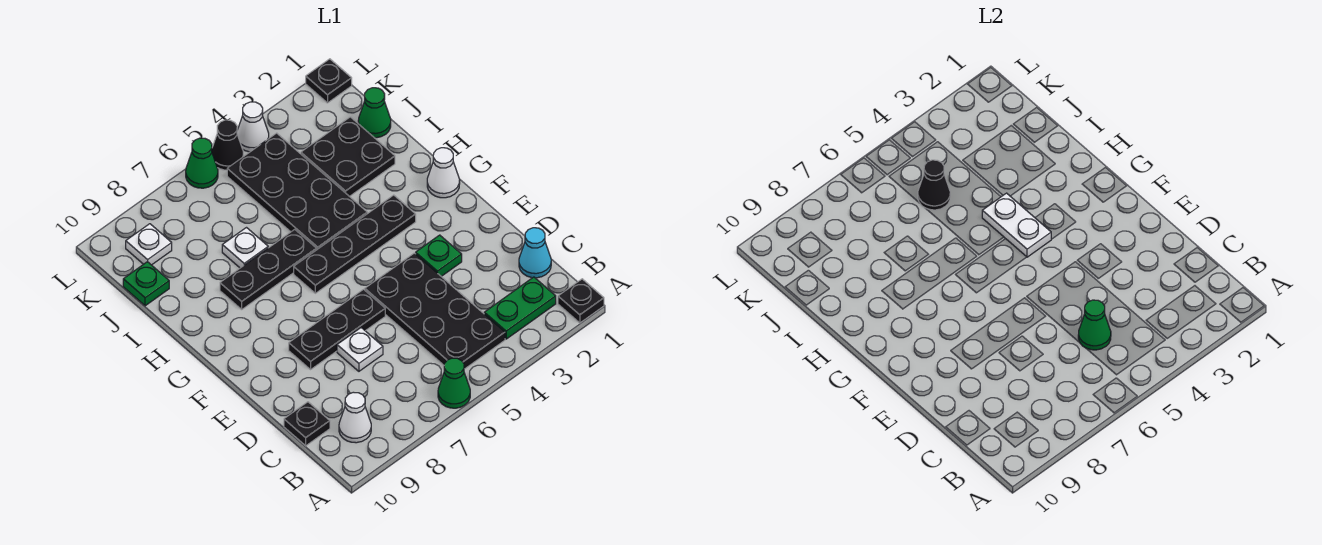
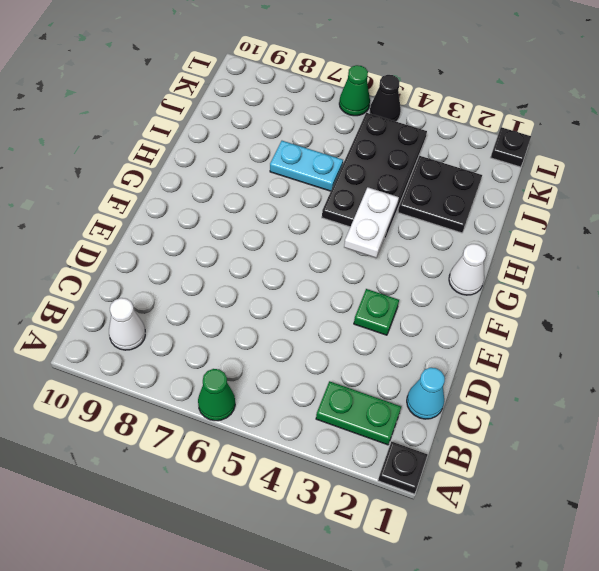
cyan 1x2 plate [270,141,343,191] -> white 1x1 plate [222,228,268,268]
none -> black 2x4 plate [365,253,505,369]
none -> black 1x1 plate [284,402,330,446]
none -> white 1x1 plate [337,328,383,371]

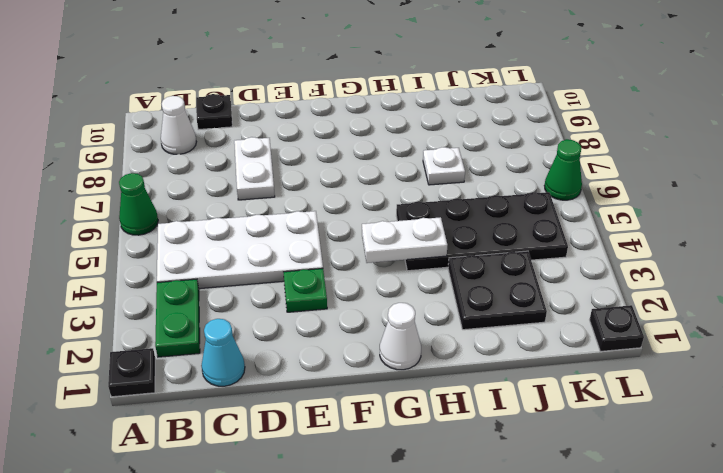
white 2x4 plate [157,211,323,289] -> black 2x4 plate [365,253,505,369]
white 1x2 plate [234,137,275,200] -> white 1x1 plate [337,328,383,371]
none -> black 1x3 plate [289,289,385,369]
none -> black 1x4 plate [294,195,416,293]
none -> black 1x3 plate [220,229,317,309]

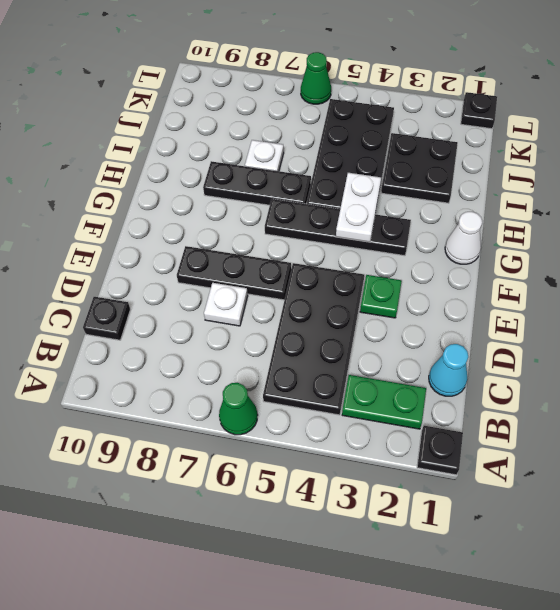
none -> white 1x1 cone [339,392,371,443]
none -> green 1x1 cone [358,88,391,138]
none -> green 1x1 plate [123,262,169,306]

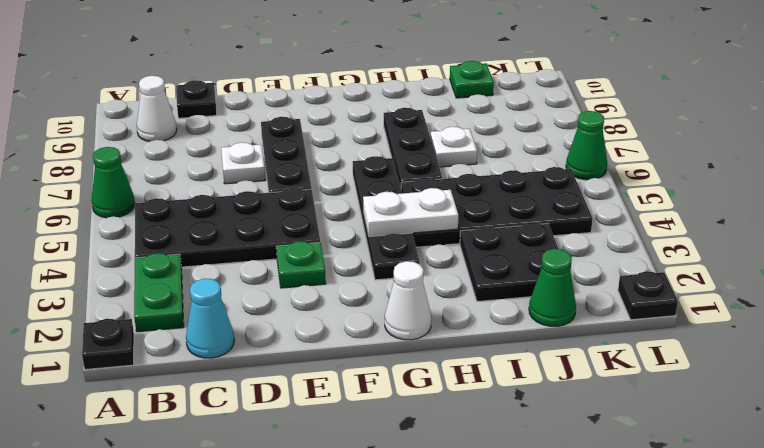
none -> white 1x1 plate [126,224,172,265]
none -> white 1x1 cone [237,102,269,152]
none -> black 1x1 cone [212,120,243,170]

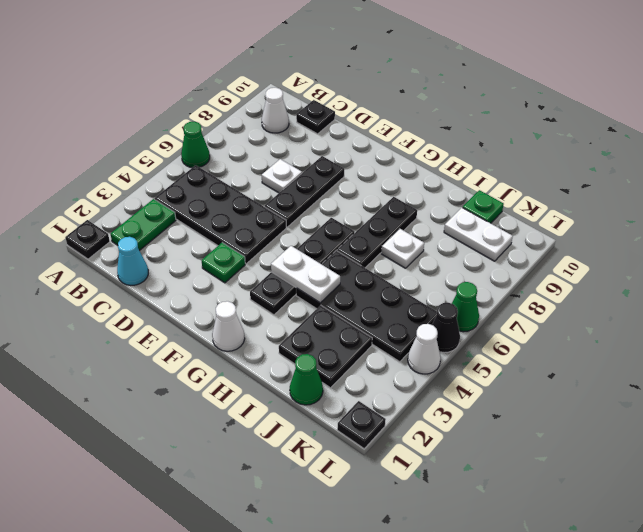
white 1x2 plate [444,208,513,261] -> white 1x1 plate [126,224,172,265]
none -> green 1x1 cone [1078,300,1111,350]
none -> black 1x1 cone [918,160,950,210]

